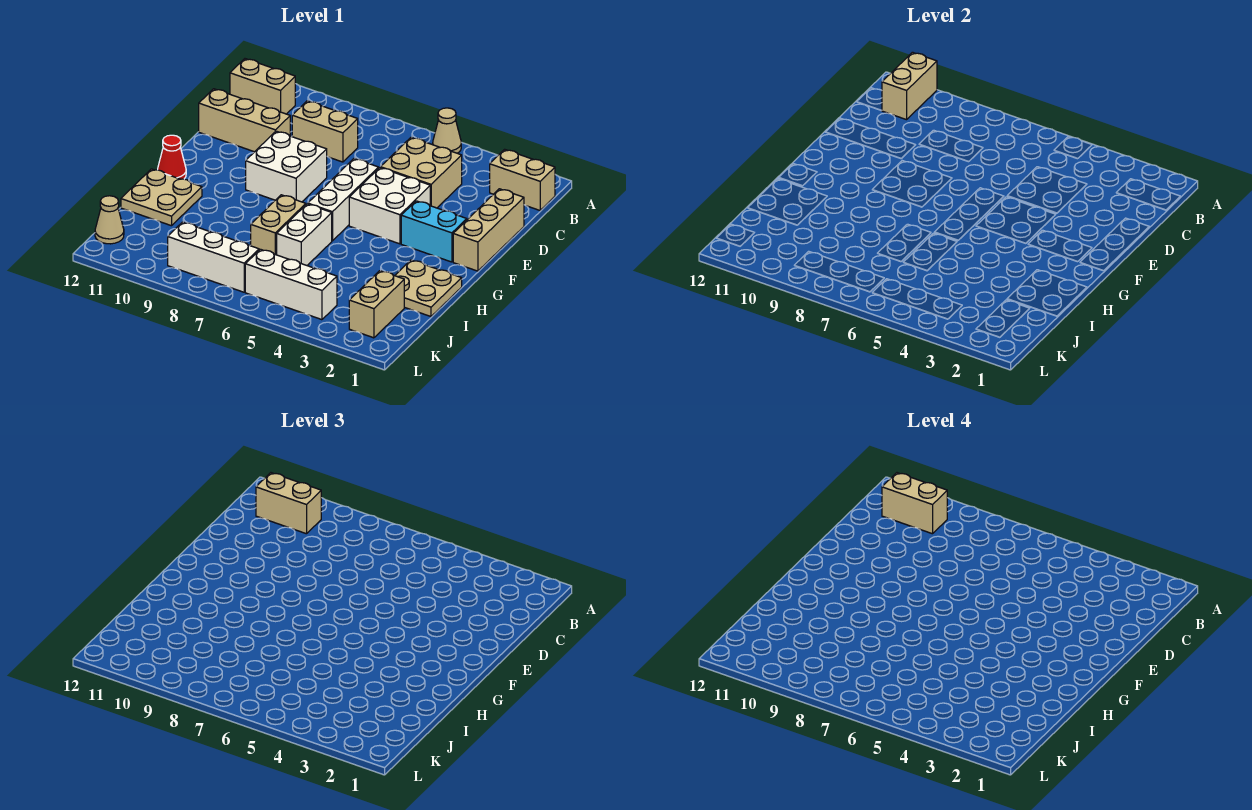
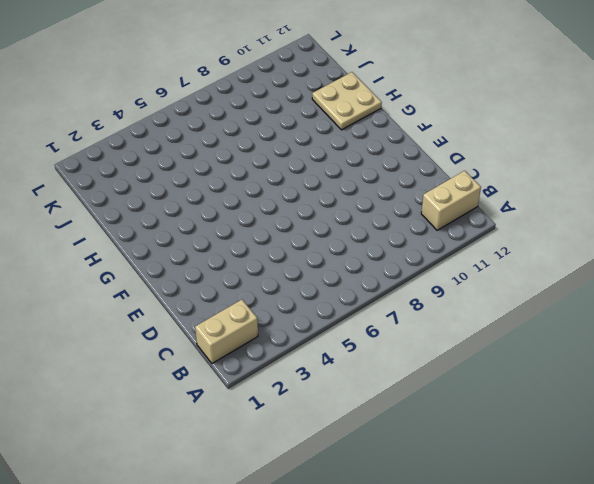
none -> tan 1x1 cone [433,108,461,153]
none -> tan 2x2 brick [381,137,462,208]
none -> tan 1x2 brick [292,101,358,162]

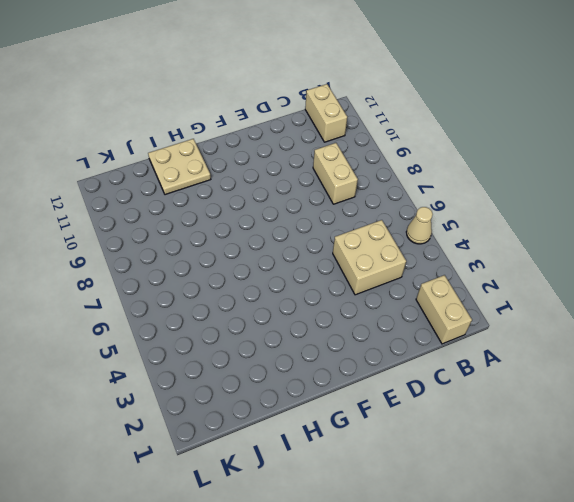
none -> tan 1x3 brick [453,189,524,271]
none -> tan 1x3 brick [199,89,290,152]
none -> white 2x2 brick [349,168,430,244]

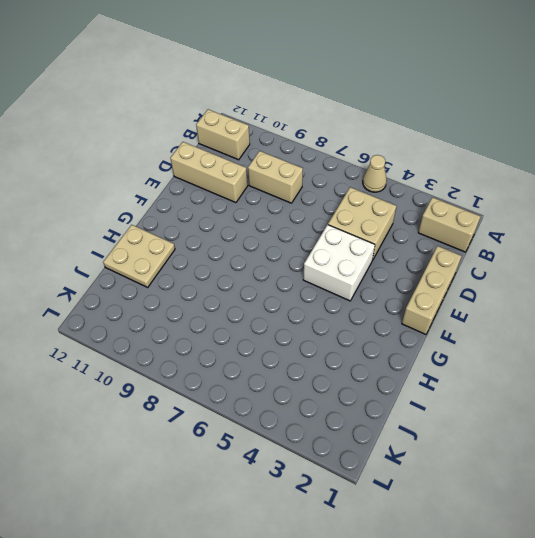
none -> white 1x3 brick [308,159,379,241]
none -> white 2x2 brick [246,131,327,202]
none -> cyan 1x2 brick [401,201,467,262]

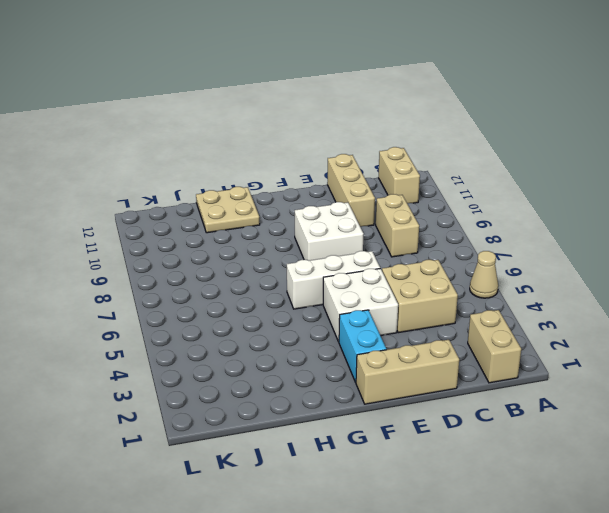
none -> red 1x1 cone [158,135,186,179]
none -> tan 2x2 plate [395,260,462,317]
none -> white 1x2 brick [277,204,332,265]

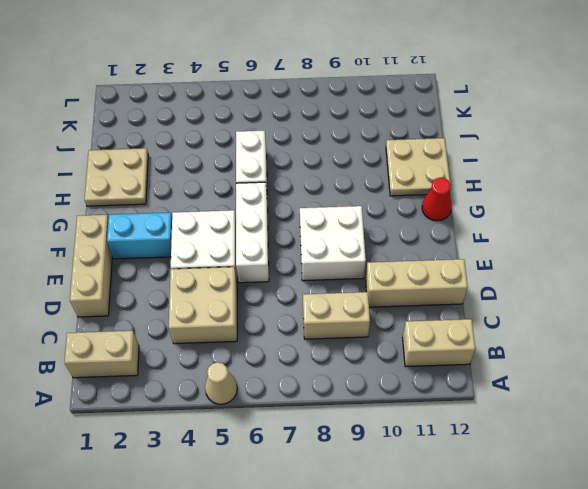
none -> tan 1x2 brick [251,195,306,255]
none -> tan 1x2 brick [349,271,404,338]
none -> white 1x3 brick [245,249,337,320]

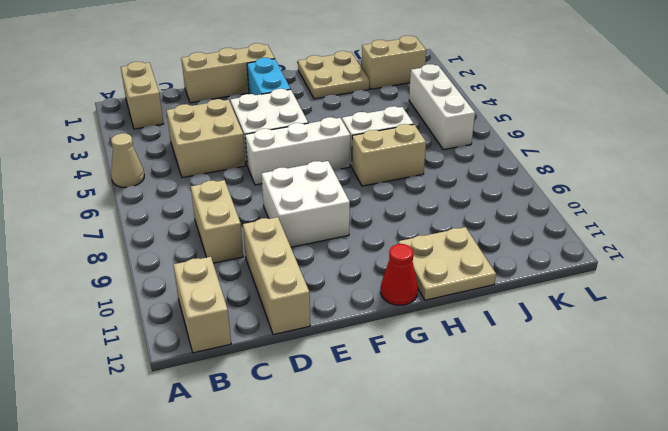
none -> white 1x3 brick [168,222,259,292]
none -> tan 1x1 cone [95,196,124,244]
none -> tan 1x2 brick [882,52,937,120]

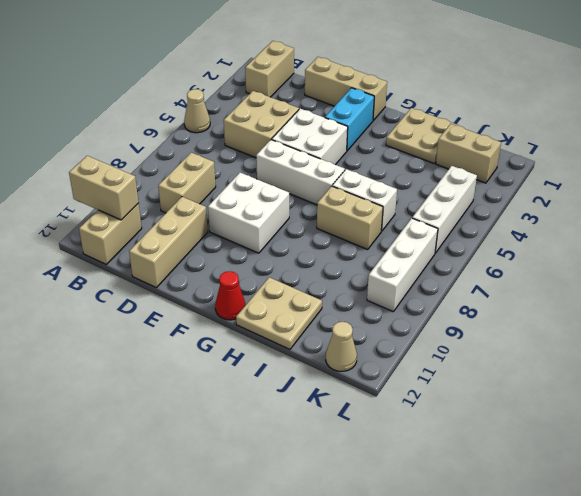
none -> tan 1x2 brick [256,473,321,534]
none -> tan 1x2 brick [882,473,947,534]

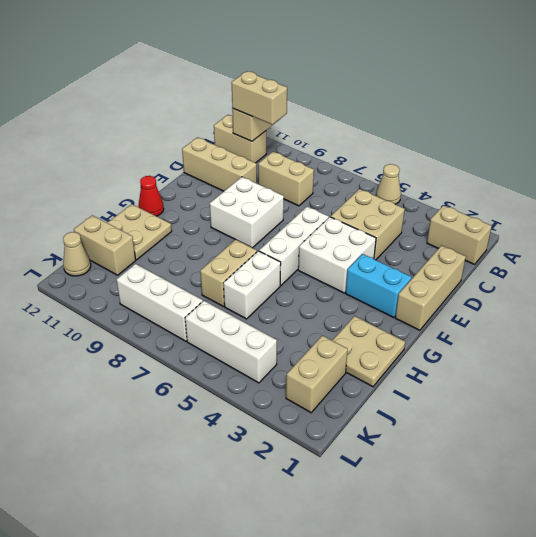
tan 1x2 brick [74,215,136,275] -> tan 1x2 brick moved to [882,473,947,534]

